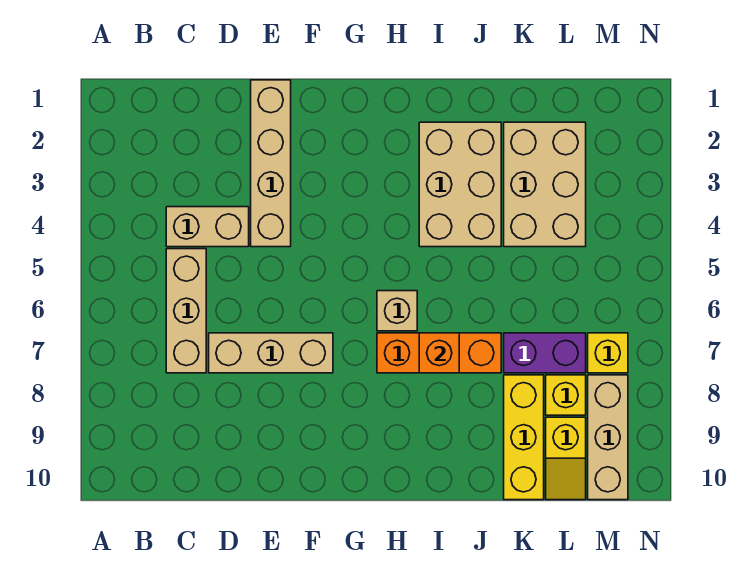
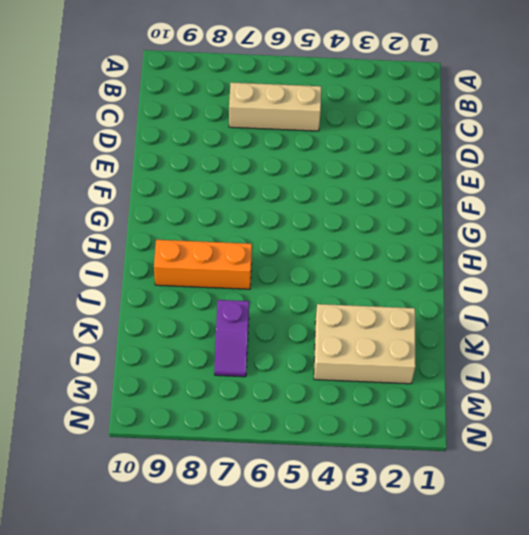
orange 1x3 brick [154,240,252,289] -> orange 1x3 brick turned to [377,333,501,373]
purple 1x2 slope [214,300,249,377] -> purple 1x2 brick [504,333,586,373]
none -> tan 1x2 brick [166,207,249,247]
none -> tan 1x3 brick [209,333,333,373]
none -> tan 1x4 brick [251,80,291,247]

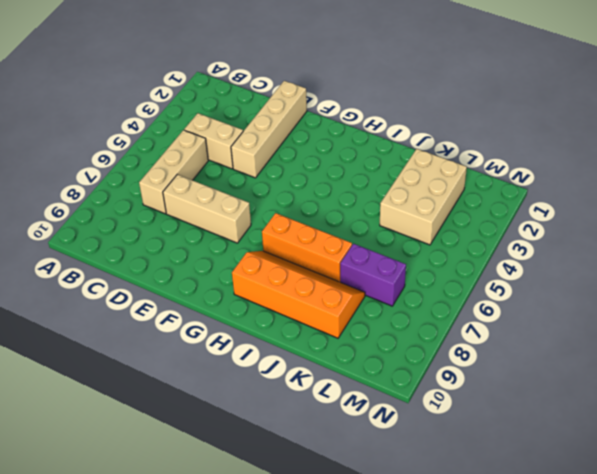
orange 2x4 slope [232,251,365,338] -> yellow 1x3 brick [504,375,544,500]
none -> tan 1x1 brick [377,291,417,331]
none -> tan 2x3 brick [419,122,501,247]
none -> yellow 1x1 brick [546,375,586,415]

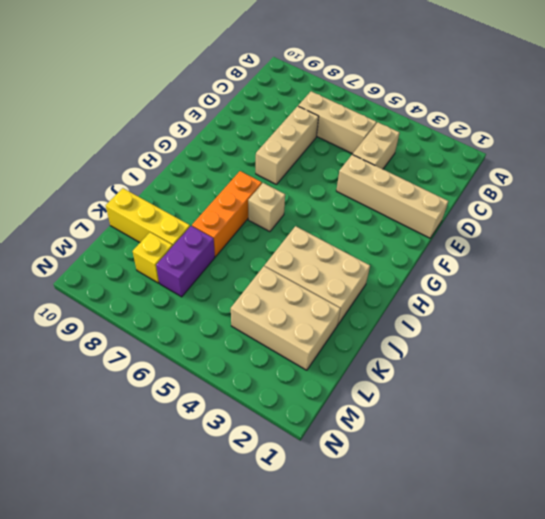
none -> yellow 1x2 slope [546,417,586,500]
none -> yellow 1x1 brick [588,333,628,373]
none -> tan 1x3 brick [588,375,628,500]

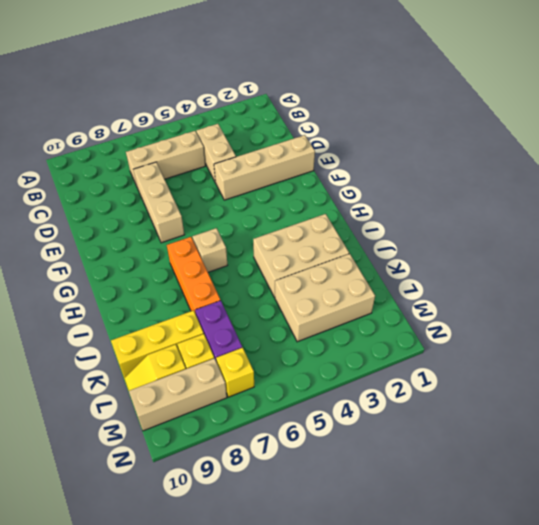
none -> orange 1x1 brick [419,333,459,373]

